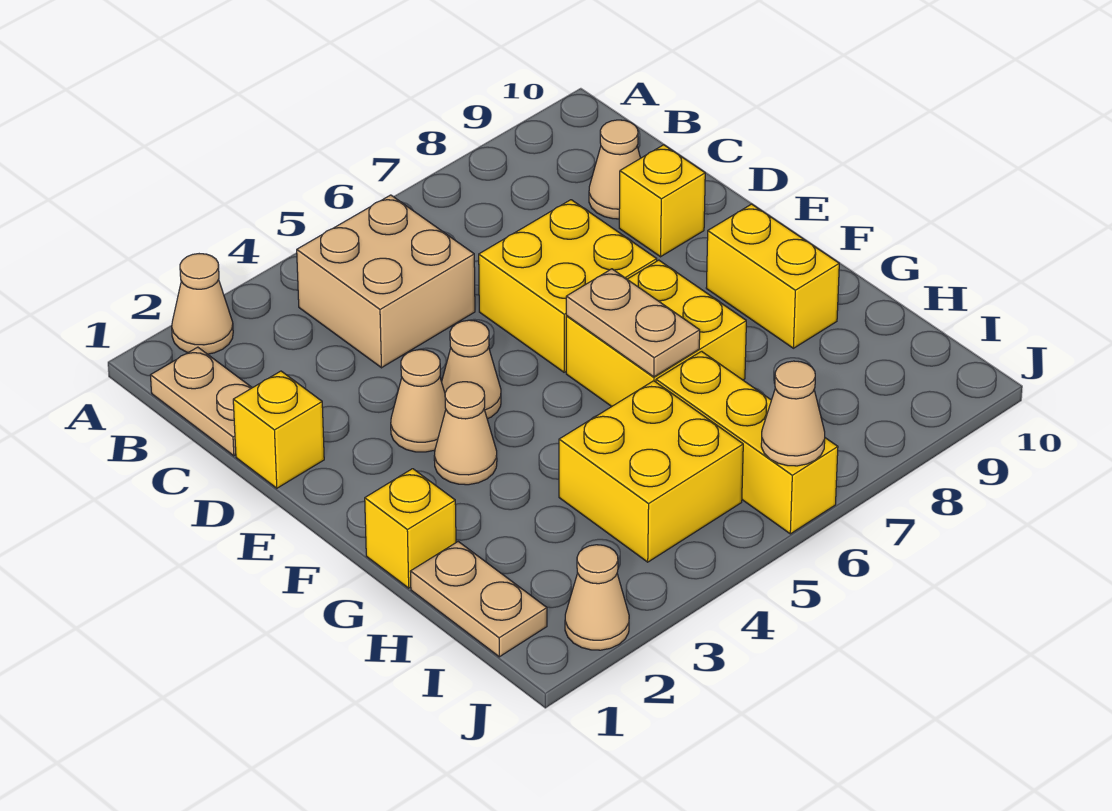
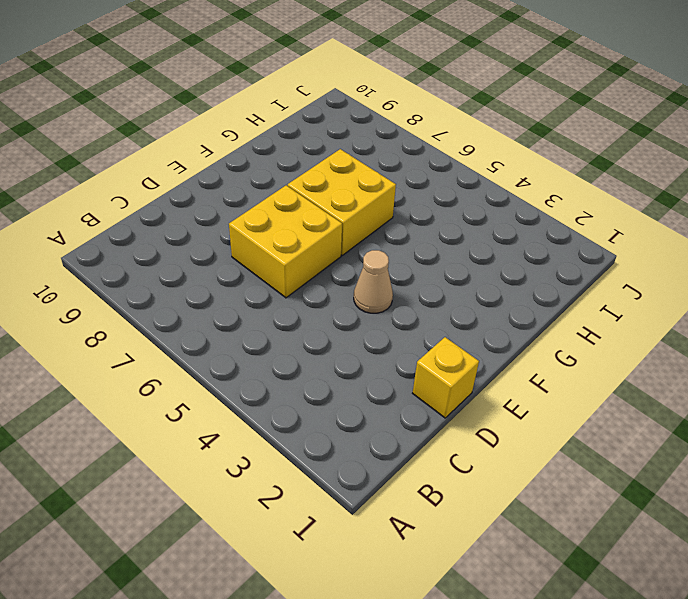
none -> tan 1x1 cone [172,254,233,354]
none -> tan 1x2 plate [151,347,252,456]
none -> tan 2x2 brick [297,195,475,368]

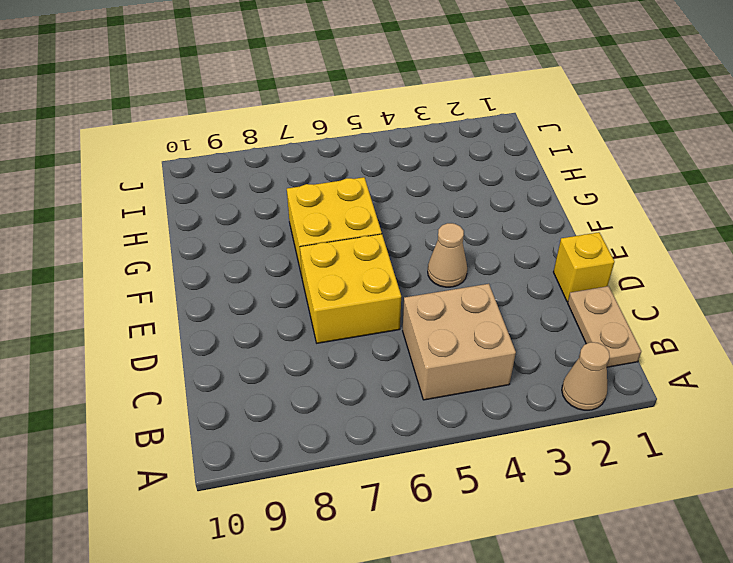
none -> tan 1x1 cone [589,120,640,219]
none -> yellow 1x1 brick [619,145,705,257]
none -> tan 1x1 cone [391,350,446,452]

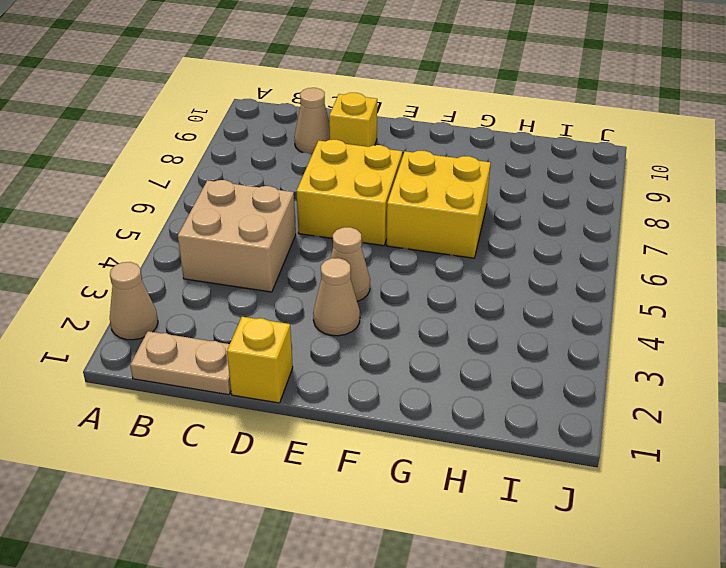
none -> tan 1x1 cone [434,382,497,485]
none -> yellow 1x2 brick [706,204,839,348]
none -> yellow 1x1 brick [365,469,456,588]

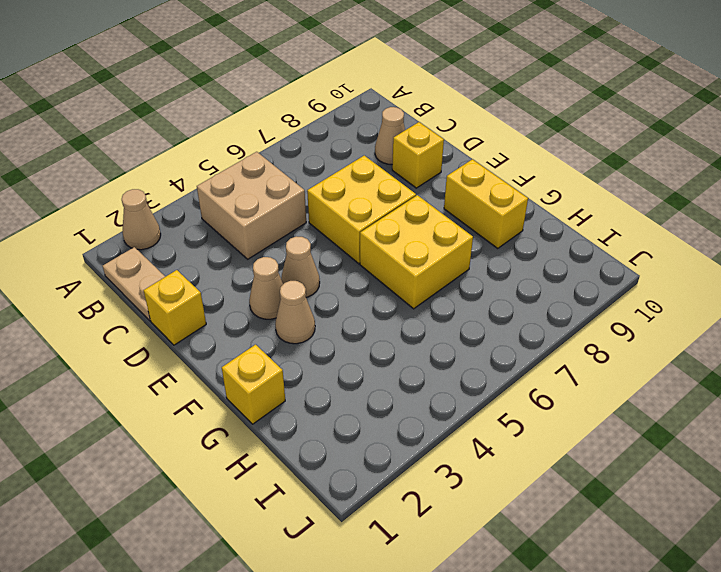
none -> tan 1x2 plate [410,542,547,657]
none -> yellow 2x2 brick [559,381,743,562]
none -> yellow 1x3 brick [656,351,838,534]

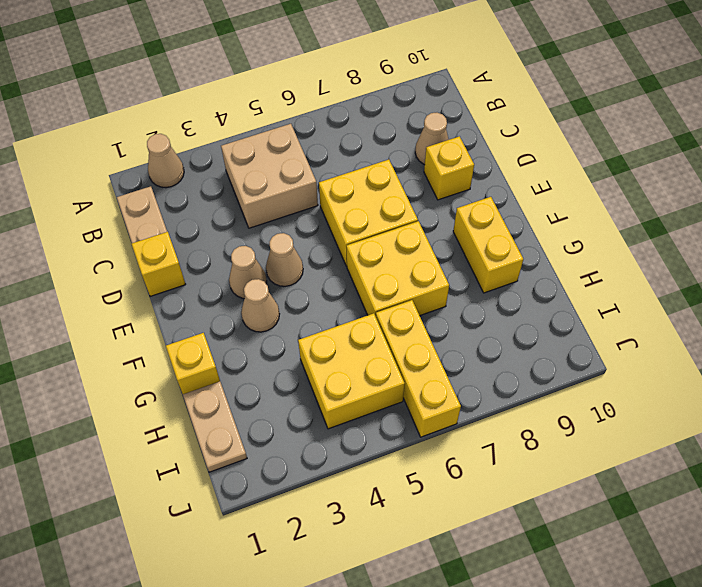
none -> tan 1x1 cone [565,545,629,650]
none -> tan 1x2 plate [566,269,700,377]
none -> tan 1x1 cone [761,361,825,466]

